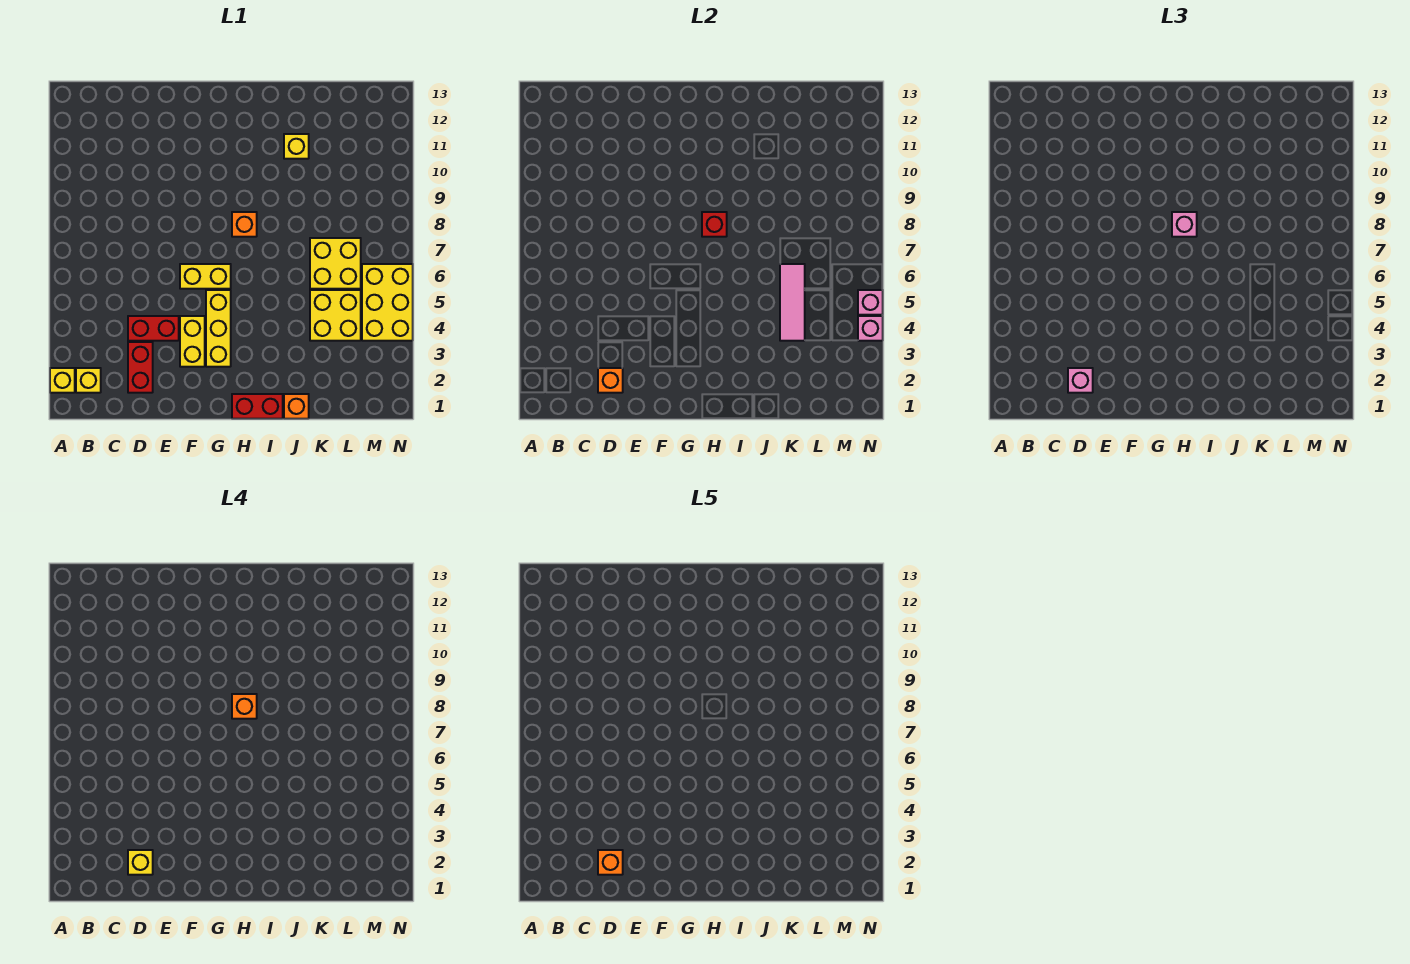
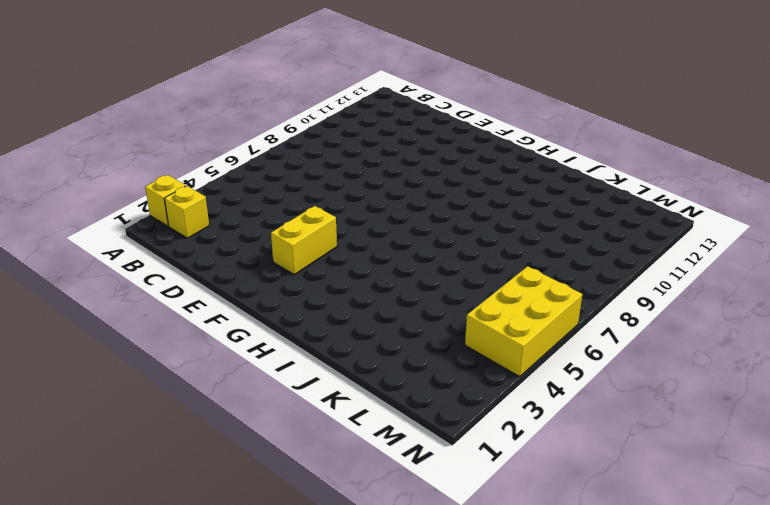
none -> red 1x2 brick [128,342,153,393]
none -> red 1x2 brick [128,316,179,341]
none -> yellow 1x2 brick [180,264,231,289]

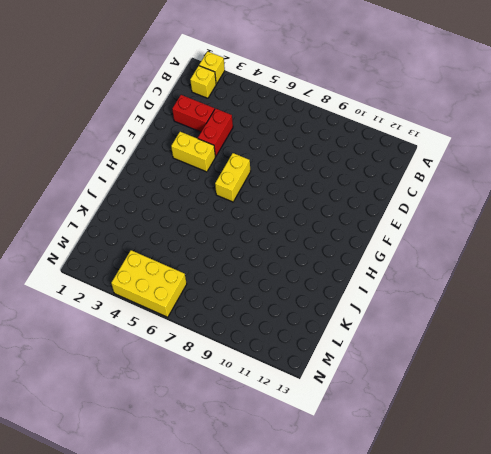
none -> yellow 1x3 brick [206,290,231,367]
none -> red 1x2 brick [232,394,283,419]
none -> orange 1x1 brick [232,212,257,237]

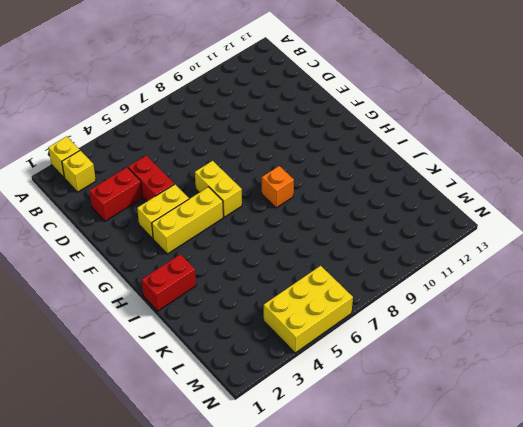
red 1x2 brick [142,254,196,311] -> red 1x2 brick turned to [232,394,283,419]
none -> orange 1x1 brick [284,394,309,419]
none -> yellow 1x1 brick [284,134,309,159]
none -> yellow 2x2 brick [310,290,361,341]

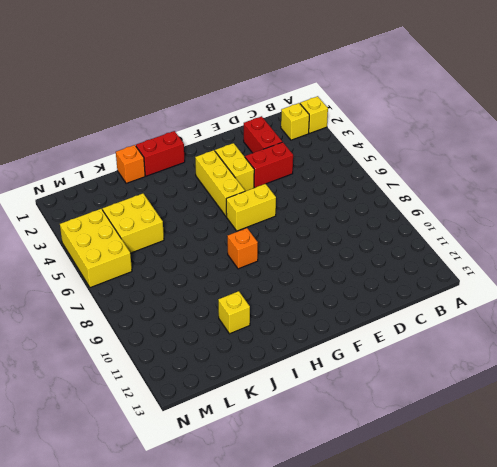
none -> yellow 2x2 brick [310,238,361,289]
none -> orange 1x1 brick [598,368,623,393]
none -> red 1x1 brick [702,212,727,237]

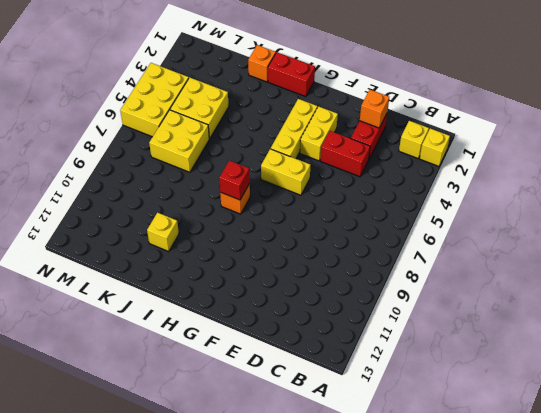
none -> pink 1x3 tile [780,264,805,341]
none -> pink 1x1 brick [858,316,883,341]
none -> pink 1x1 brick [858,290,883,315]

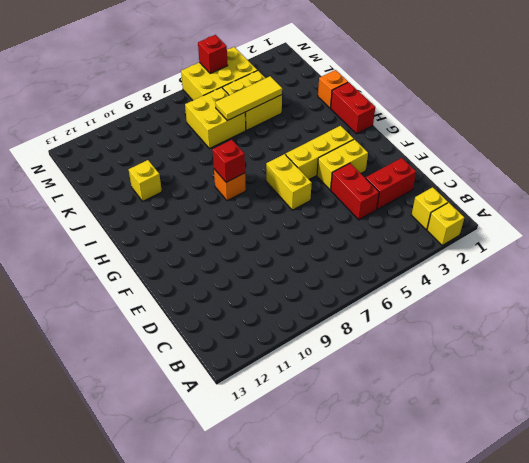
yellow 1x3 tile [215,76,282,121] -> pink 1x3 tile [780,264,805,341]
red 1x1 brick [198,35,228,73] -> pink 1x1 brick [858,290,883,315]
none -> orange 1x1 brick [598,368,623,393]
none -> pink 1x1 brick [858,316,883,341]
none -> pink 1x1 brick [1068,368,1093,393]

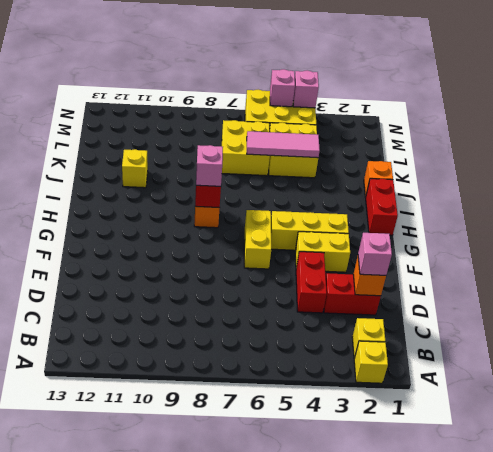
none -> yellow 1x1 brick [128,850,153,875]
none -> orange 1x1 brick [232,694,257,719]
none -> orange 1x1 brick [598,850,623,875]

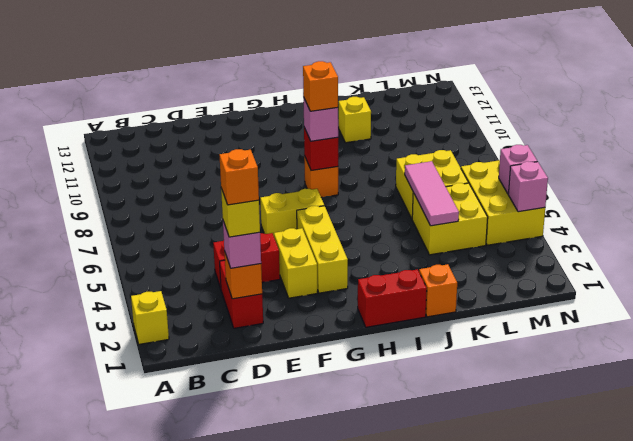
none -> yellow 1x1 brick [76,368,101,393]

